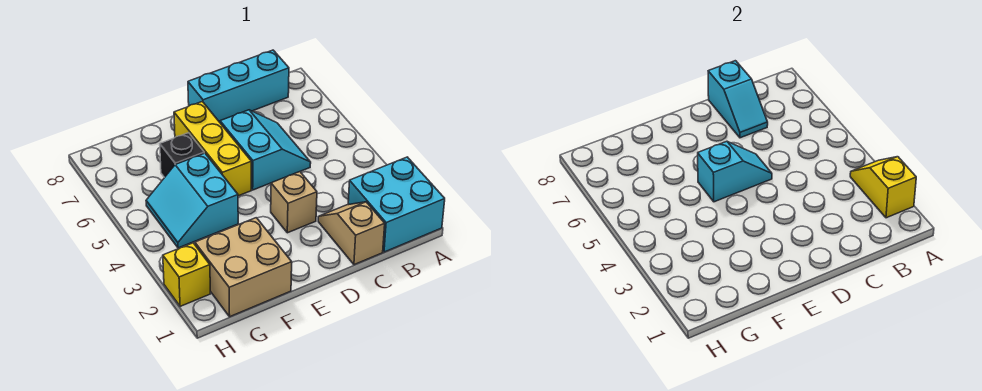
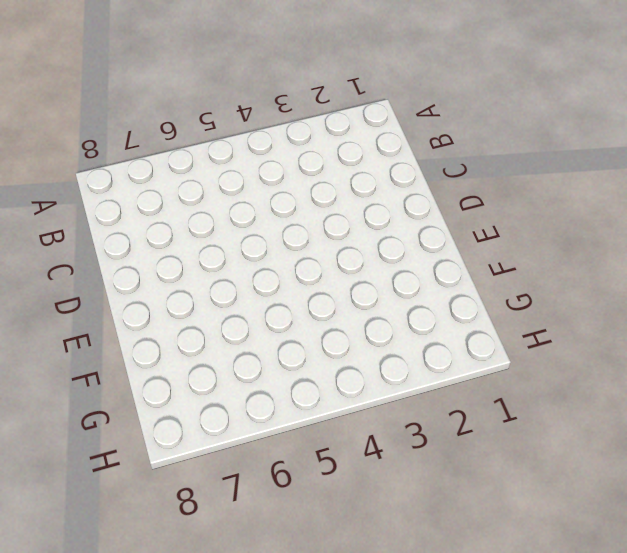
none -> cyan 2x2 brick [348,157,445,252]
none -> cyan 1x3 brick [188,50,289,122]
none -> tan 1x2 slope [318,202,385,265]

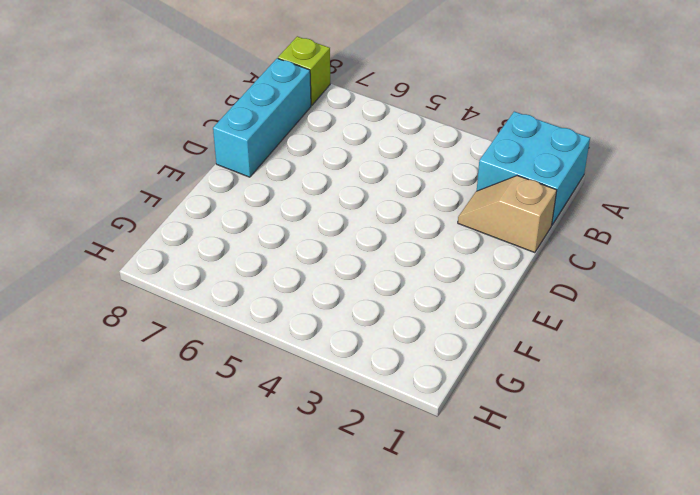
lime 1x1 brick [278,36,330,105] -> none
none -> cyan 2x2 slope [220,110,311,190]
none -> tan 1x1 brick [271,172,317,233]
none -> yellow 1x3 brick [174,102,251,196]

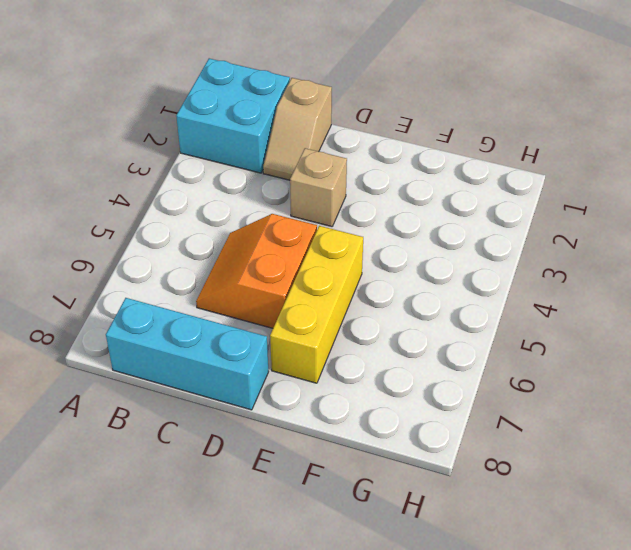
orange 2x2 slope [196,214,317,328] -> cyan 2x2 slope [220,110,311,190]
none -> tan 2x2 brick [195,218,292,317]
none -> cyan 2x2 slope [146,153,238,248]
none -> black 1x1 brick [160,133,204,178]

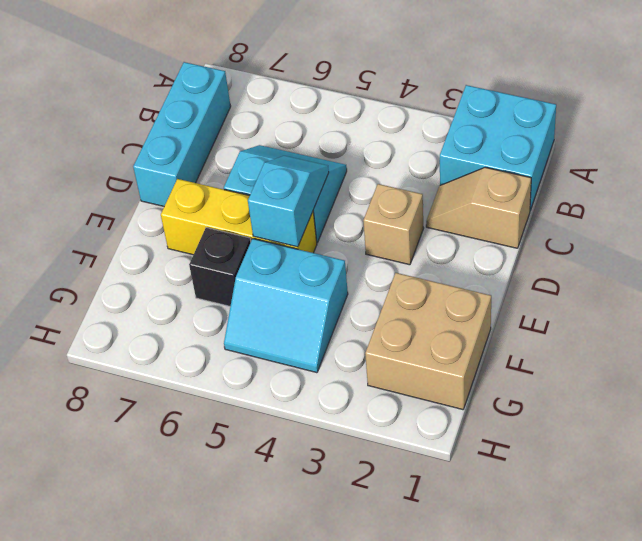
none -> yellow 1x1 brick [163,243,210,306]
none -> yellow 1x2 slope [850,157,916,218]
none -> cyan 1x2 slope [708,61,768,138]

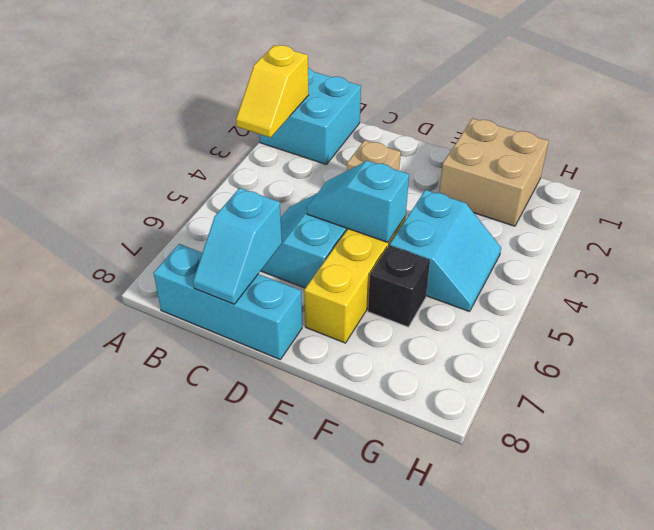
cyan 1x2 slope [193,188,282,304] -> cyan 1x2 slope turned to [708,61,768,138]
none -> tan 1x2 slope [318,202,385,265]
none -> yellow 1x1 brick [163,243,210,306]

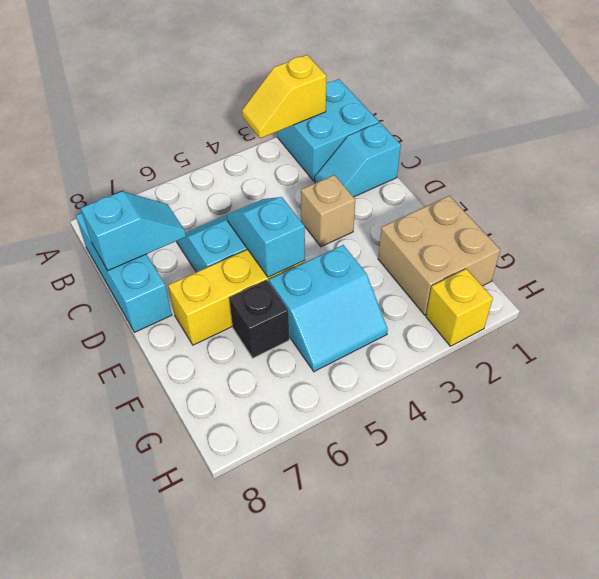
cyan 1x2 slope [315,123,401,197] -> tan 1x2 slope [318,202,385,265]

